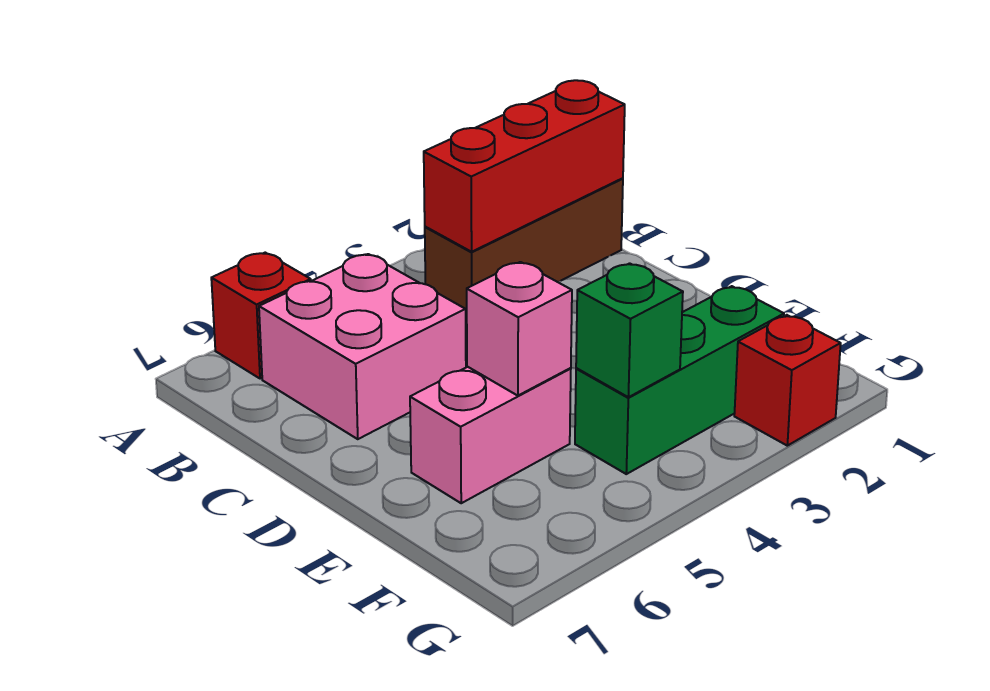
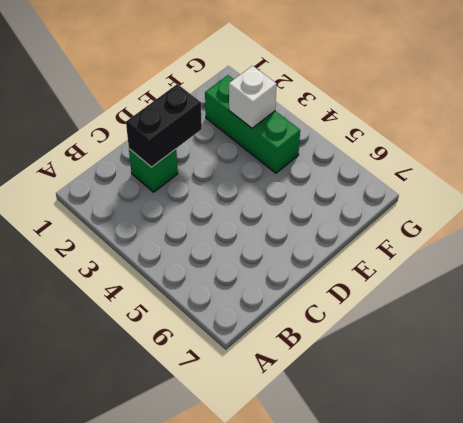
green 1x1 brick [129,149,178,192] -> green 1x1 brick moved to [576,263,683,397]
black 1x2 brick [126,84,202,167] -> none
white 1x1 brick [229,66,276,128] -> none
none -> red 1x1 brick [211,253,311,379]
none -> brown 1x3 brick [425,178,623,323]

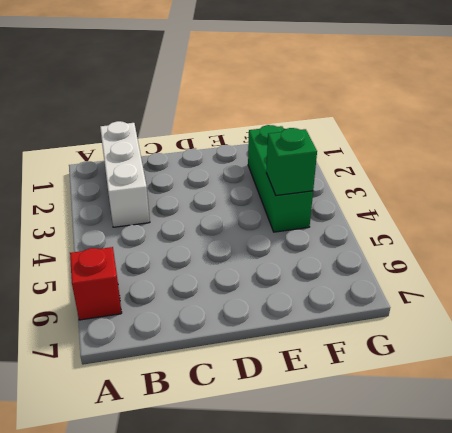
white 1x3 brick [100,121,150,227] -> brown 1x3 brick [425,178,623,323]
none -> pink 2x2 brick [259,254,466,439]
none -> pink 1x2 brick [410,367,571,503]

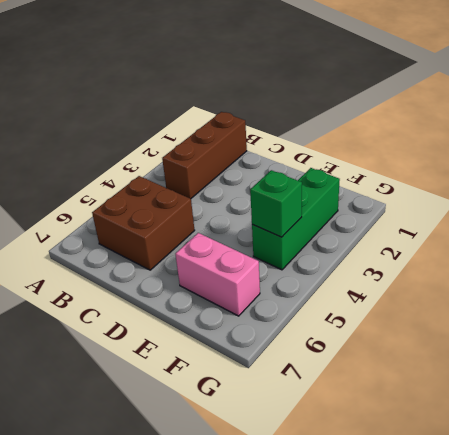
brown 2x2 brick [92,176,195,270] -> pink 2x2 brick [259,254,466,439]
pink 1x2 brick [175,233,260,316] -> pink 1x2 brick turned to [410,367,571,503]
none -> red 1x1 brick [211,253,311,379]
none -> red 1x1 brick [734,315,841,446]

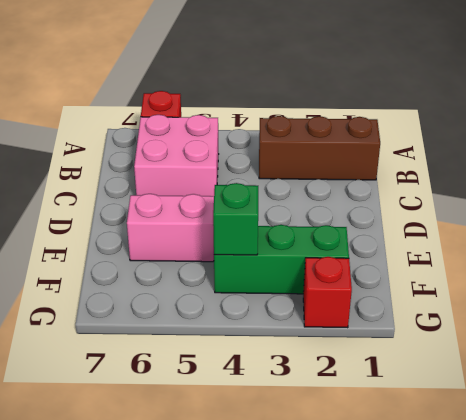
none -> red 1x3 brick [424,80,625,252]
none -> pink 1x1 brick [467,262,572,396]

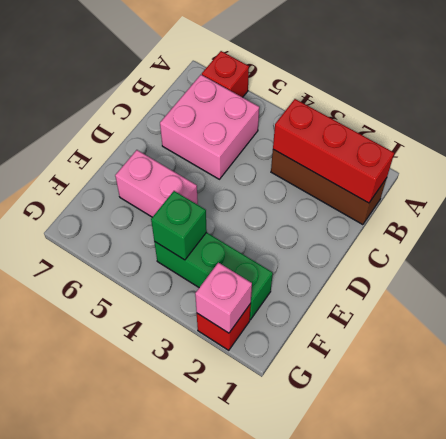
pink 1x1 brick [195,262,252,333] -> pink 1x1 brick moved to [467,262,572,396]

